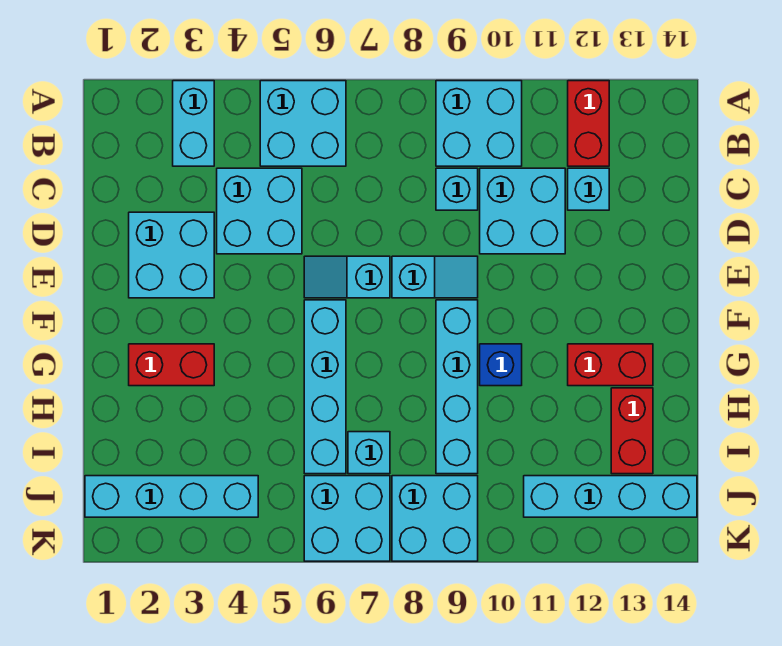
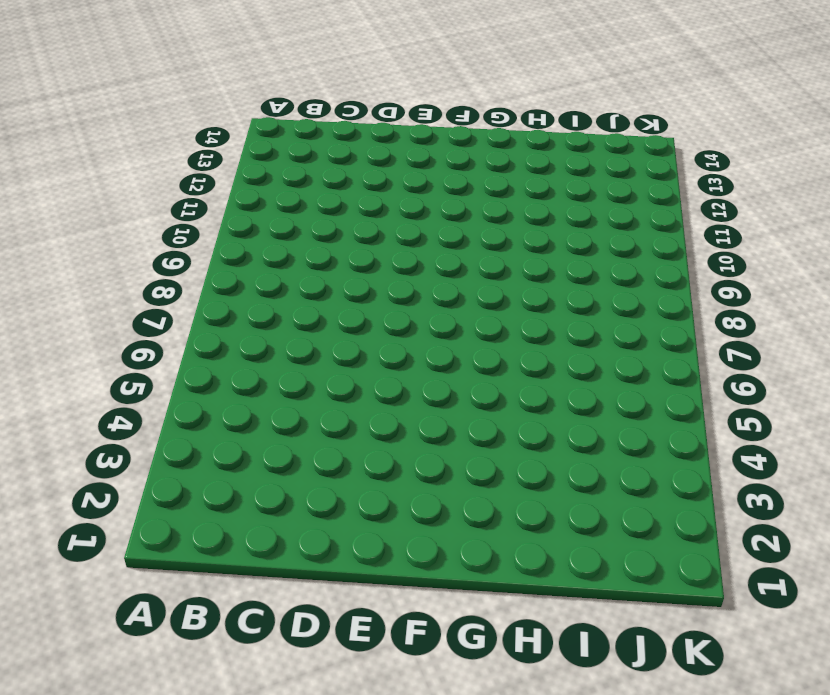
none -> cyan 1x2 brick [173,81,214,166]
none -> cyan 2x2 brick [260,81,346,166]
none -> cyan 2x2 brick [436,81,522,166]

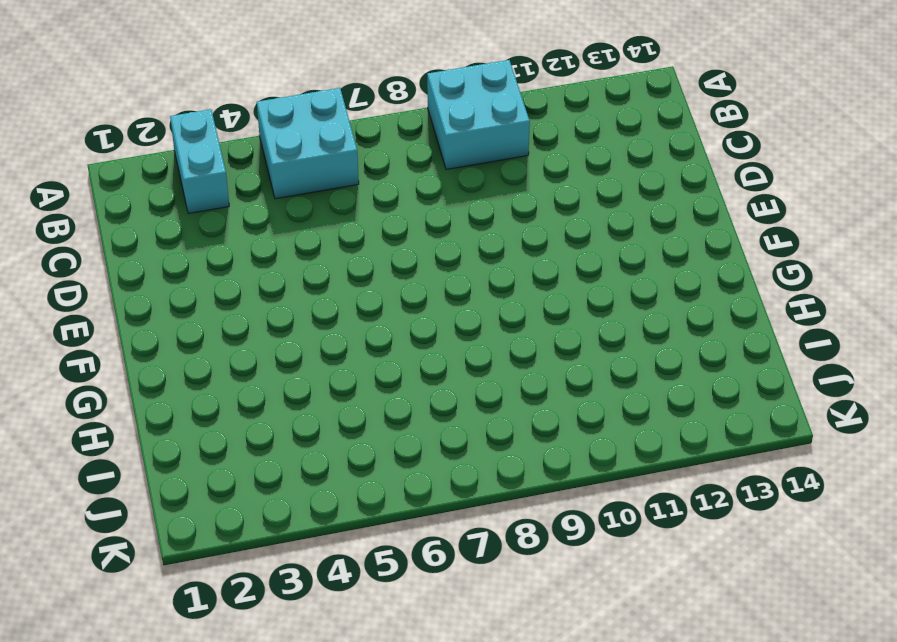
none -> red 1x2 brick [568,81,609,166]
none -> cyan 2x2 brick [217,168,302,254]
none -> cyan 1x1 brick [436,168,478,210]

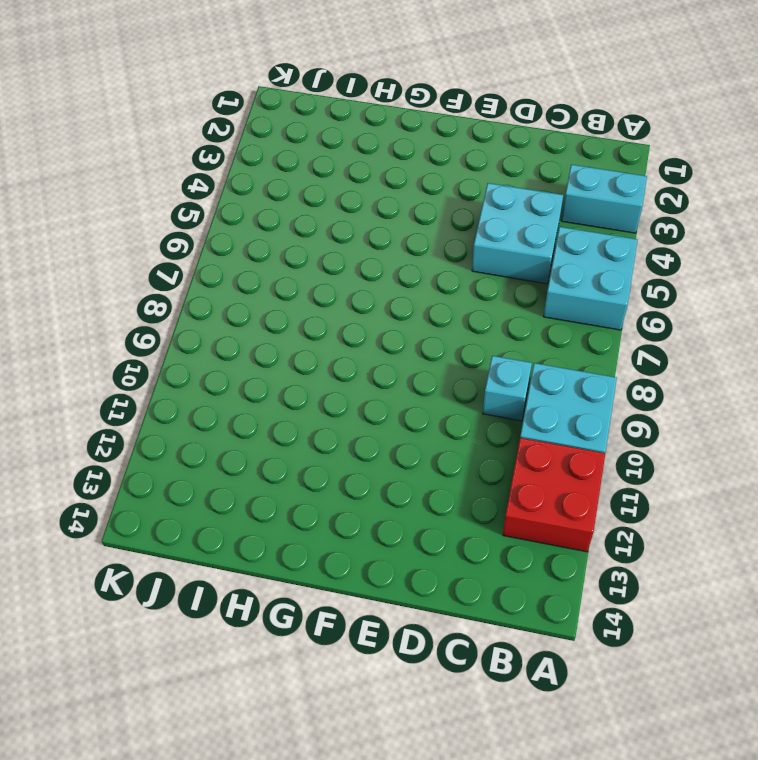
red 2x2 brick [503,438,605,552] -> red 1x2 brick [568,81,609,166]
none -> cyan 2x2 brick [480,168,565,254]
none -> cyan 1x1 brick [568,168,609,210]
none -> cyan 2x2 brick [129,212,214,298]

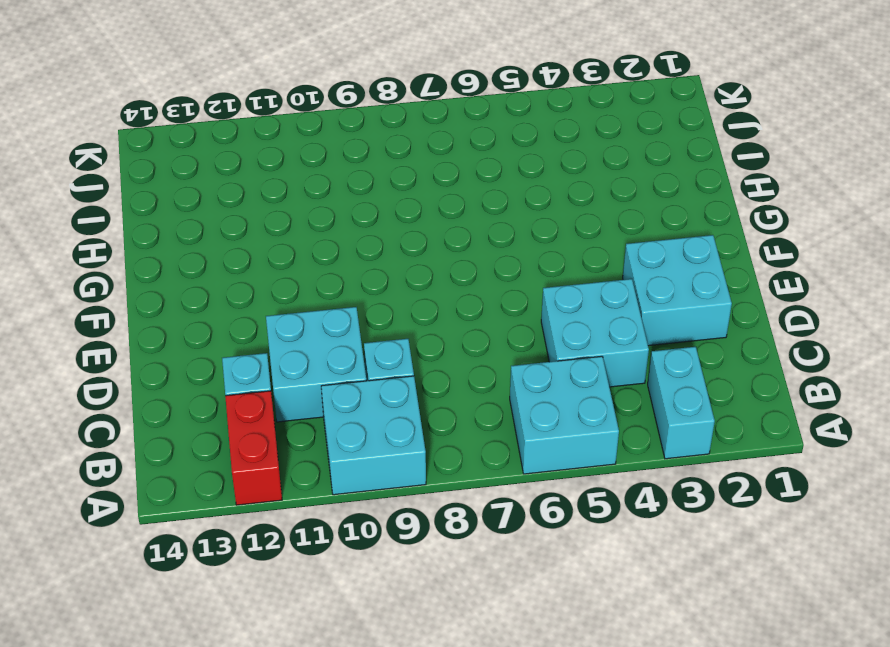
none -> cyan 1x2 slope [304,256,390,298]
none -> cyan 1x2 slope [392,256,478,298]
none -> cyan 1x4 brick [304,300,346,474]

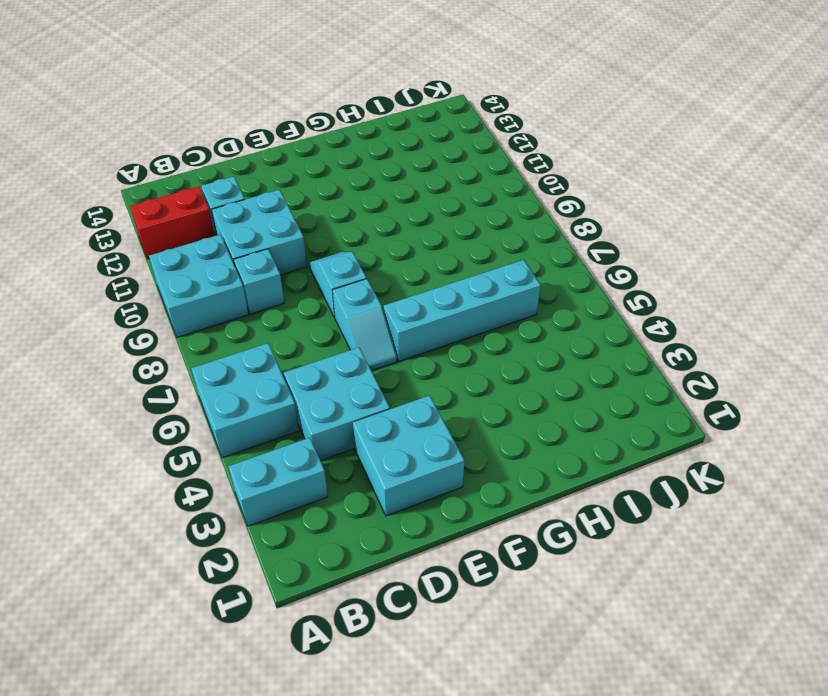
none -> cyan 1x4 brick [436,300,478,474]
none -> red 1x2 brick [129,344,214,386]
none -> blue 1x1 brick [480,344,522,386]

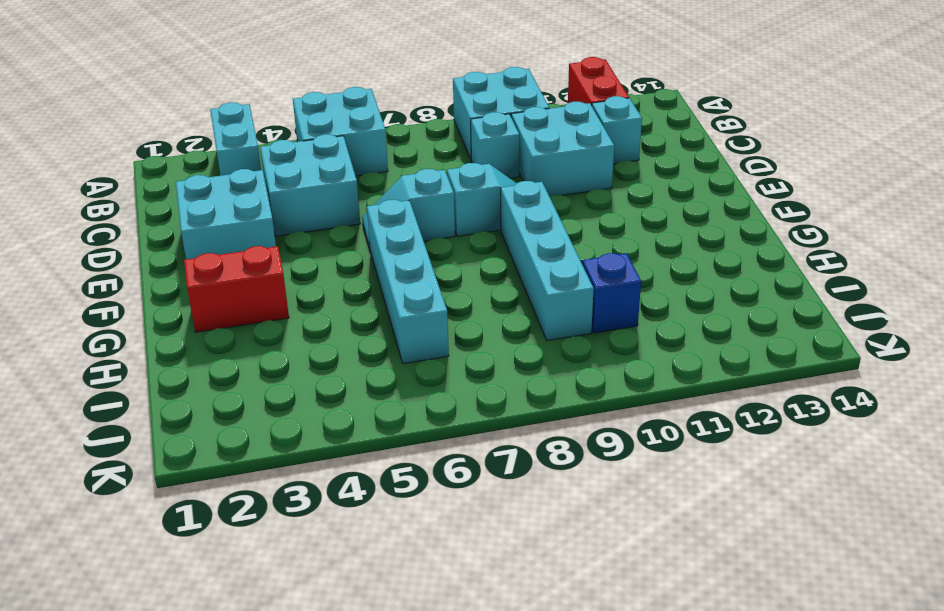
blue 1x1 brick [582,253,641,333] -> blue 1x1 brick moved to [480,344,522,386]
none -> red 1x2 brick [568,344,653,386]
none -> red 1x2 brick [611,388,653,474]
none -> cyan 1x1 brick [348,432,390,474]

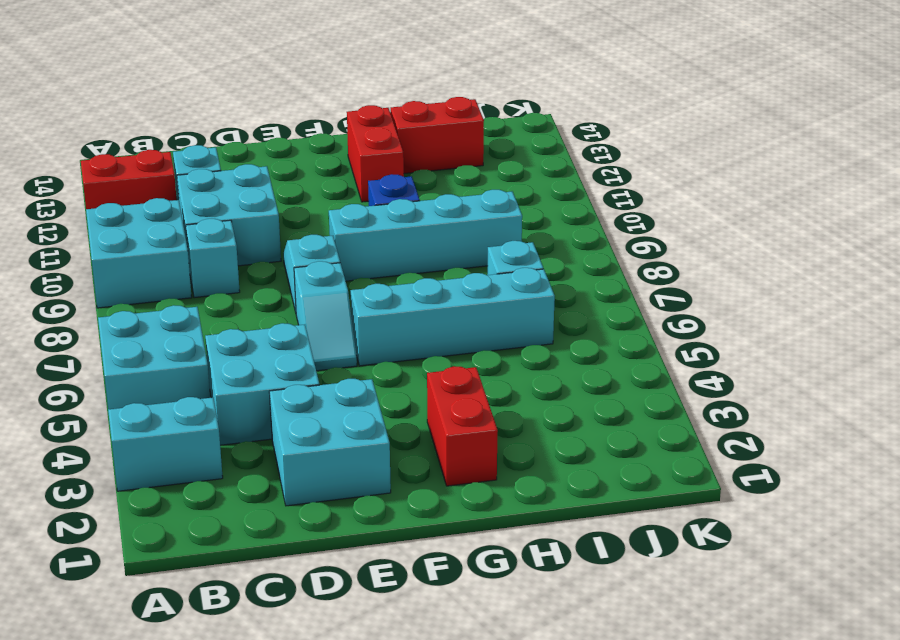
none -> cyan 1x4 brick [85,476,258,517]
none -> cyan 2x2 brick [304,476,390,561]
none -> cyan 2x2 brick [392,476,478,561]

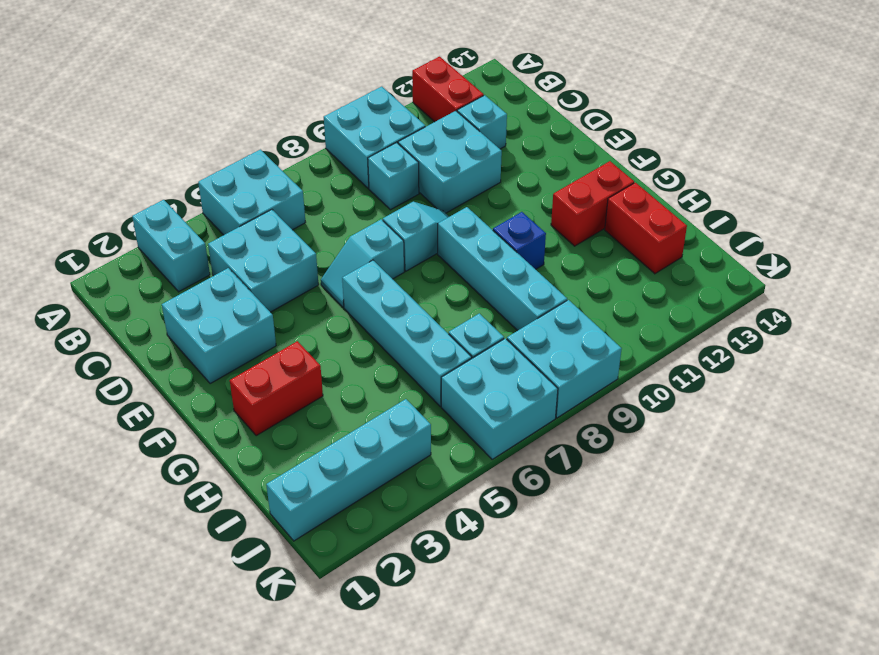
none -> cyan 1x4 brick [524,476,697,517]

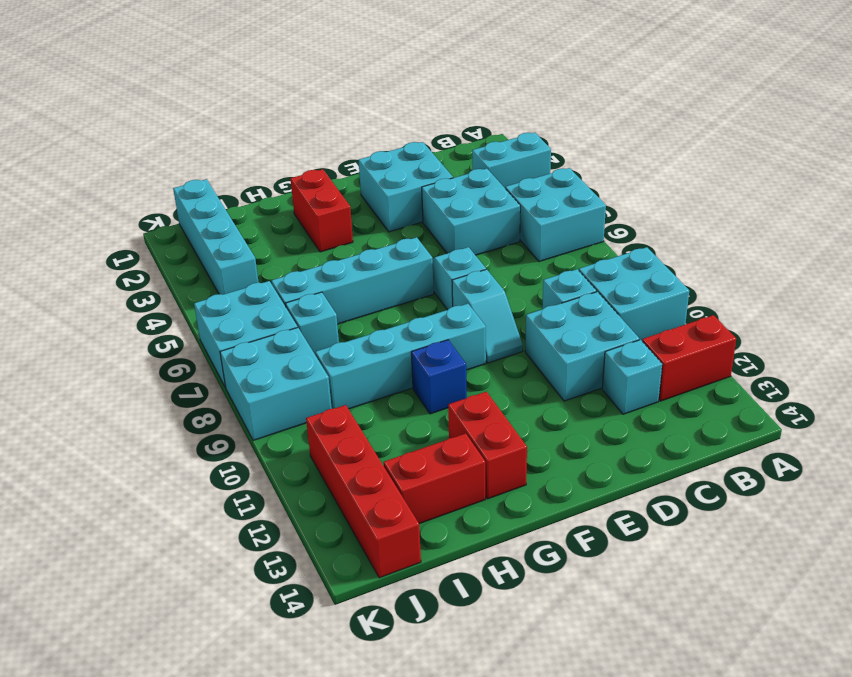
red 1x4 brick [306,405,421,578] -> cyan 1x4 brick [524,476,697,517]

